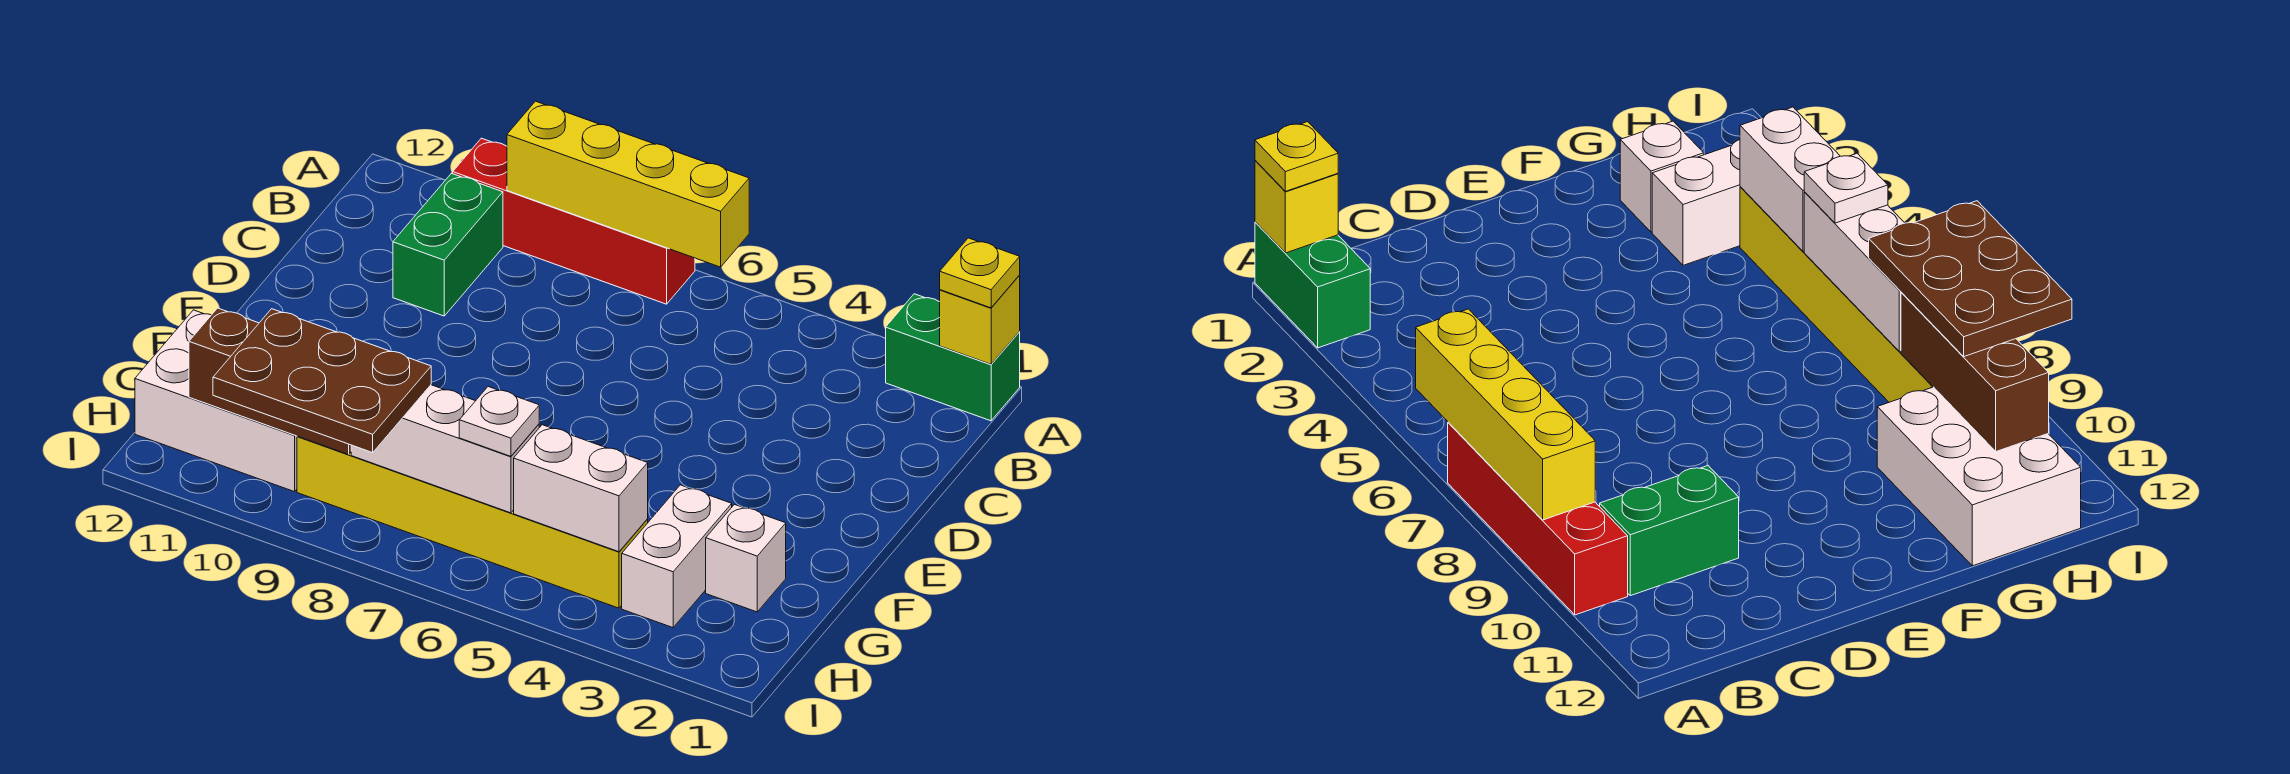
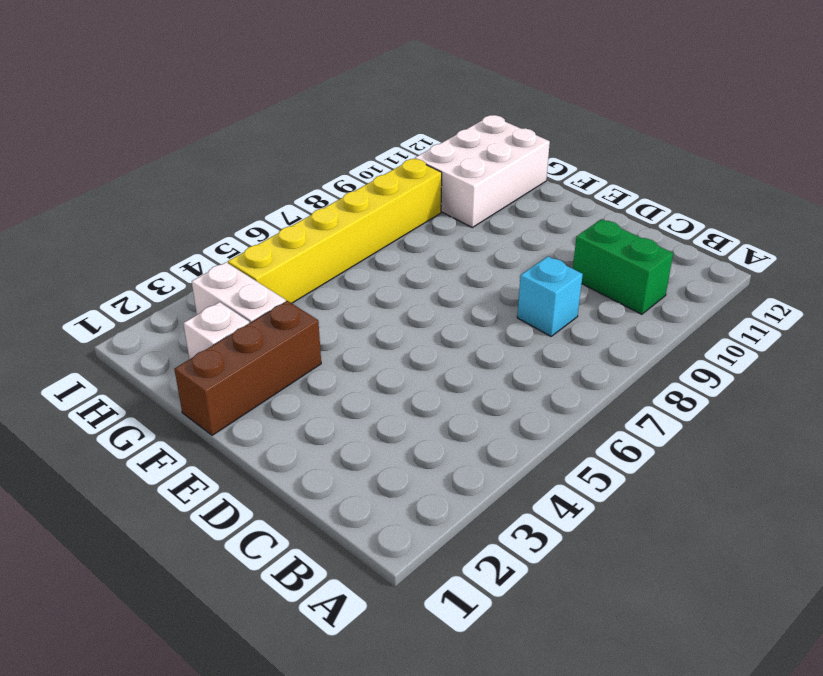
cyan 1x1 brick [517,256,583,336] -> none
brown 1x3 brick [174,301,321,435] -> brown 1x3 brick moved to [189,308,351,455]
none -> green 1x2 brick [886,294,1020,421]
none -> red 1x4 brick [453,138,695,304]
none -> yellow 1x1 brick [940,275,1020,364]

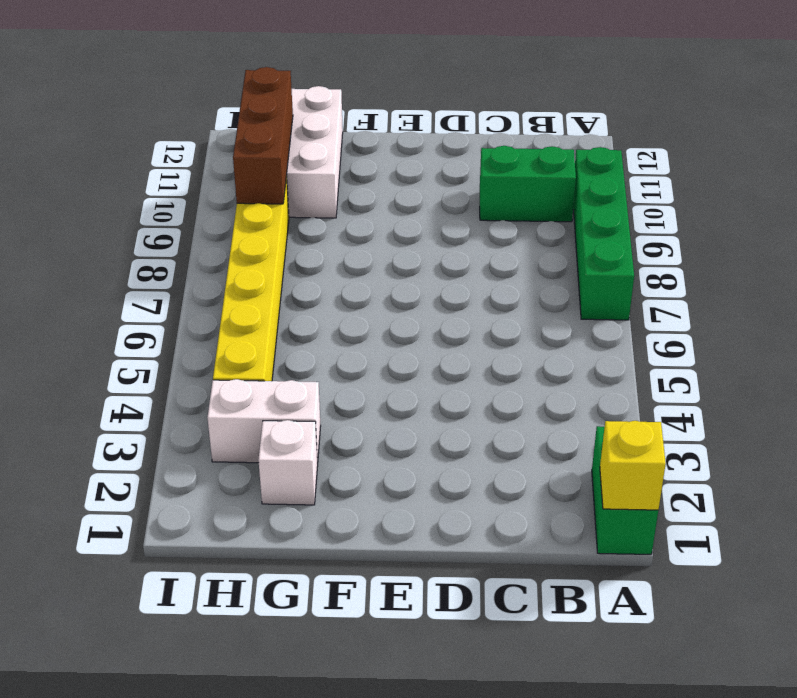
green 1x4 brick [573,147,634,320] -> red 1x4 brick [453,138,695,304]
none -> yellow 1x4 brick [507,101,749,267]
none -> white 1x2 brick [514,425,648,552]
none -> white 1x3 brick [351,385,539,513]

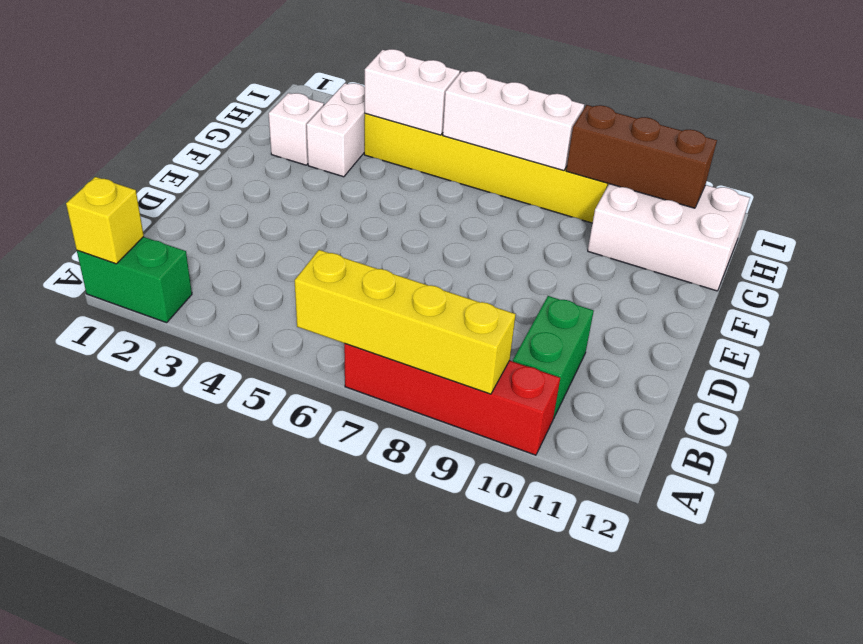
none -> yellow 1x1 plate [940,238,1020,308]
none -> white 1x1 plate [459,387,539,456]
none -> brown 2x3 plate [213,309,431,453]

